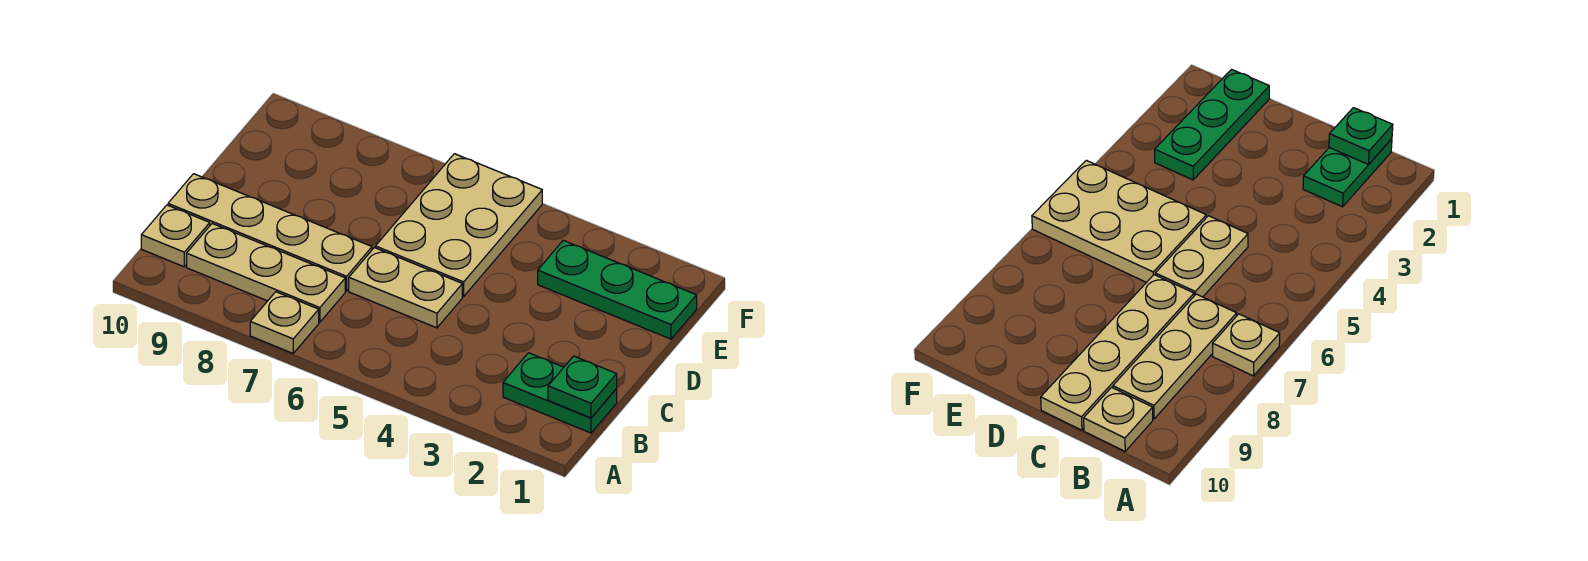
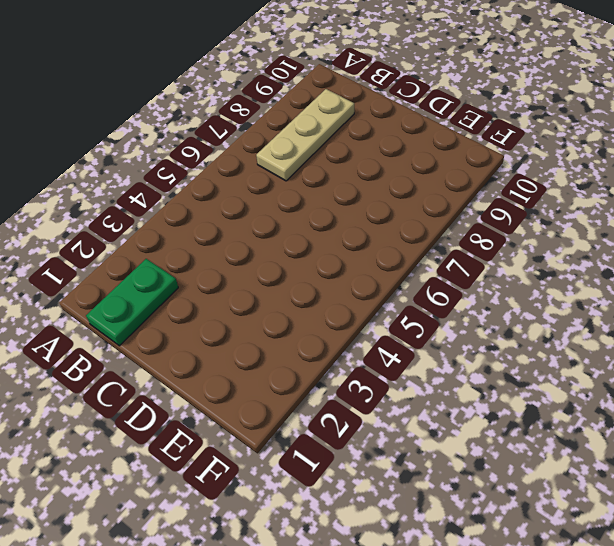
none -> tan 1x1 plate [250,292,319,353]
none -> tan 1x1 plate [141,205,210,267]

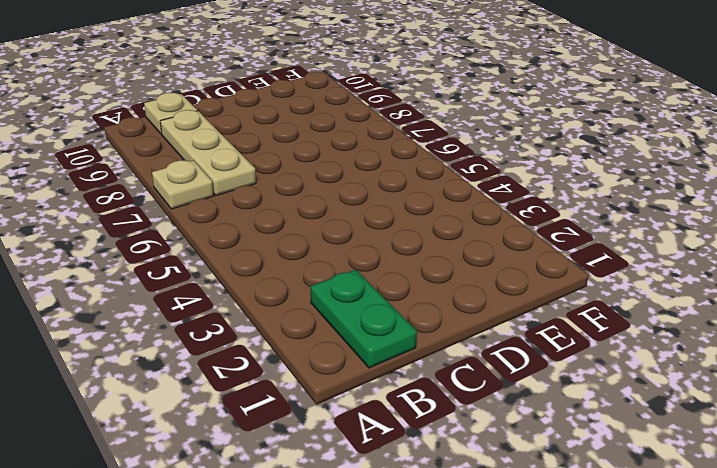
none -> tan 1x2 plate [349,248,462,328]
none -> tan 1x4 plate [168,174,372,291]

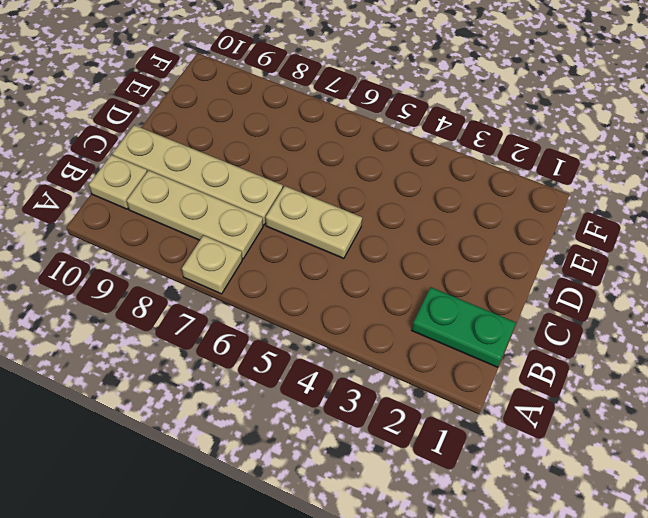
none -> tan 2x3 plate [375,154,542,297]
none -> green 1x3 plate [538,240,697,339]

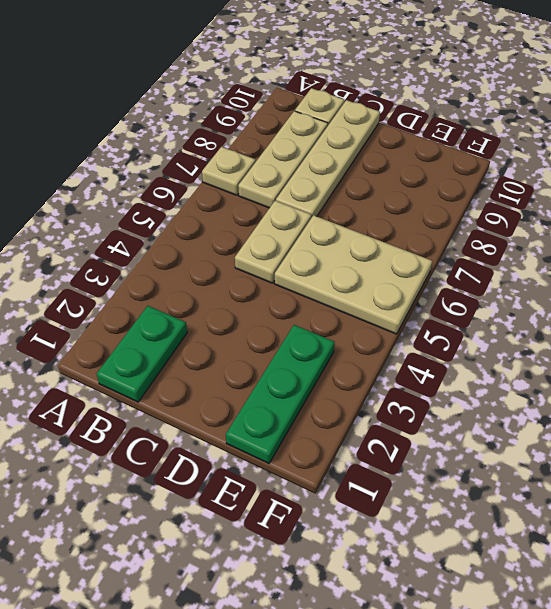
none -> green 1x1 plate [548,356,617,418]

